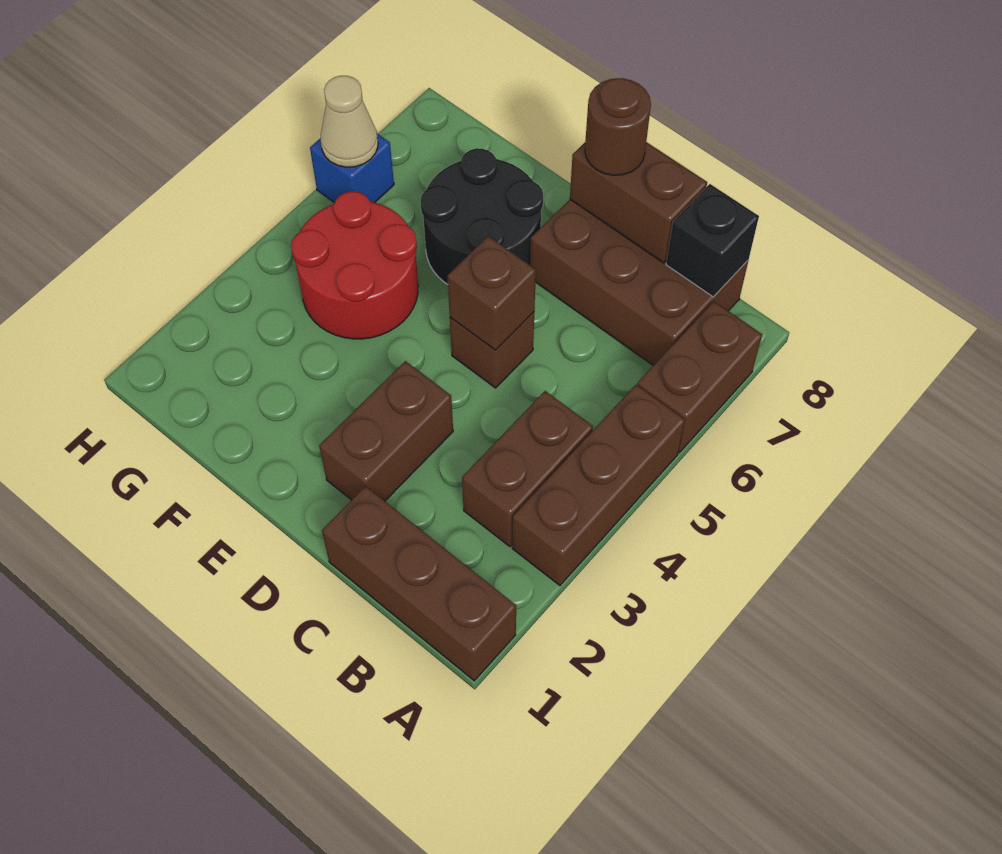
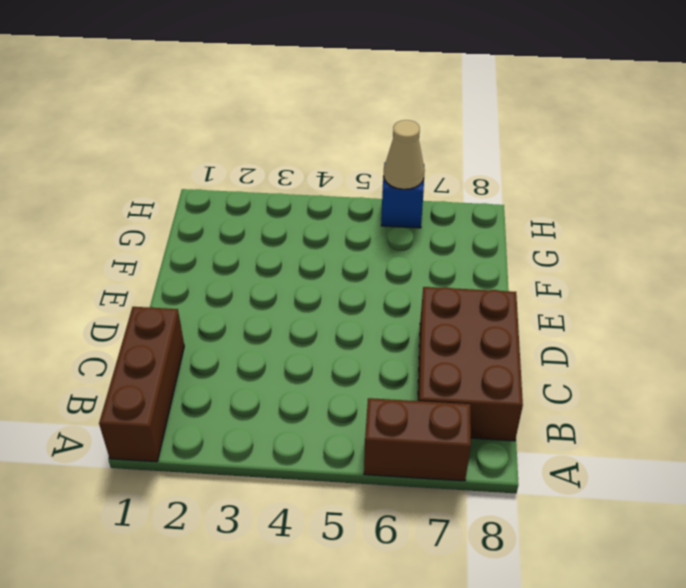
none -> brown 1x3 brick [512,385,685,585]
none -> brown 1x2 brick [462,391,593,547]
none -> brown 1x2 brick [319,361,453,501]

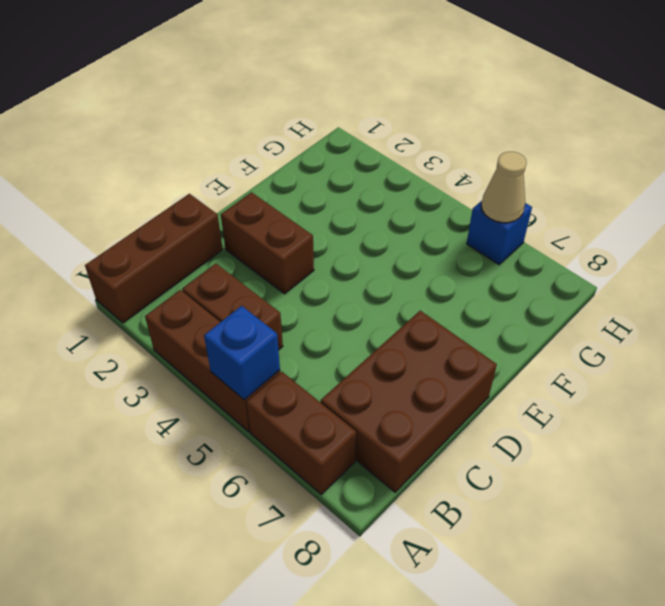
blue 1x1 brick [204,306,280,400] -> none
none -> brown 1x1 brick [450,312,534,388]
none -> black 2x2 round brick [420,148,543,284]
none -> red 2x2 round brick [291,191,418,339]

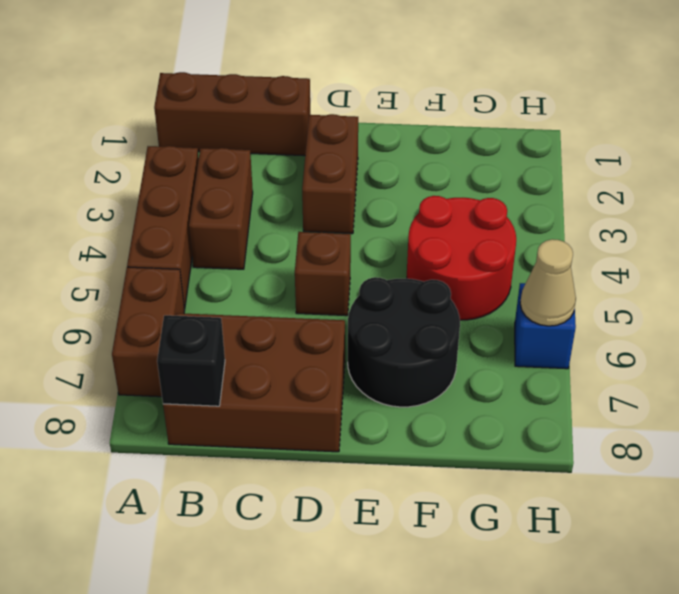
none -> brown 1x2 brick [570,142,707,263]
none -> brown 1x1 brick [448,236,536,350]
none -> brown 1x1 round brick [585,78,651,175]

